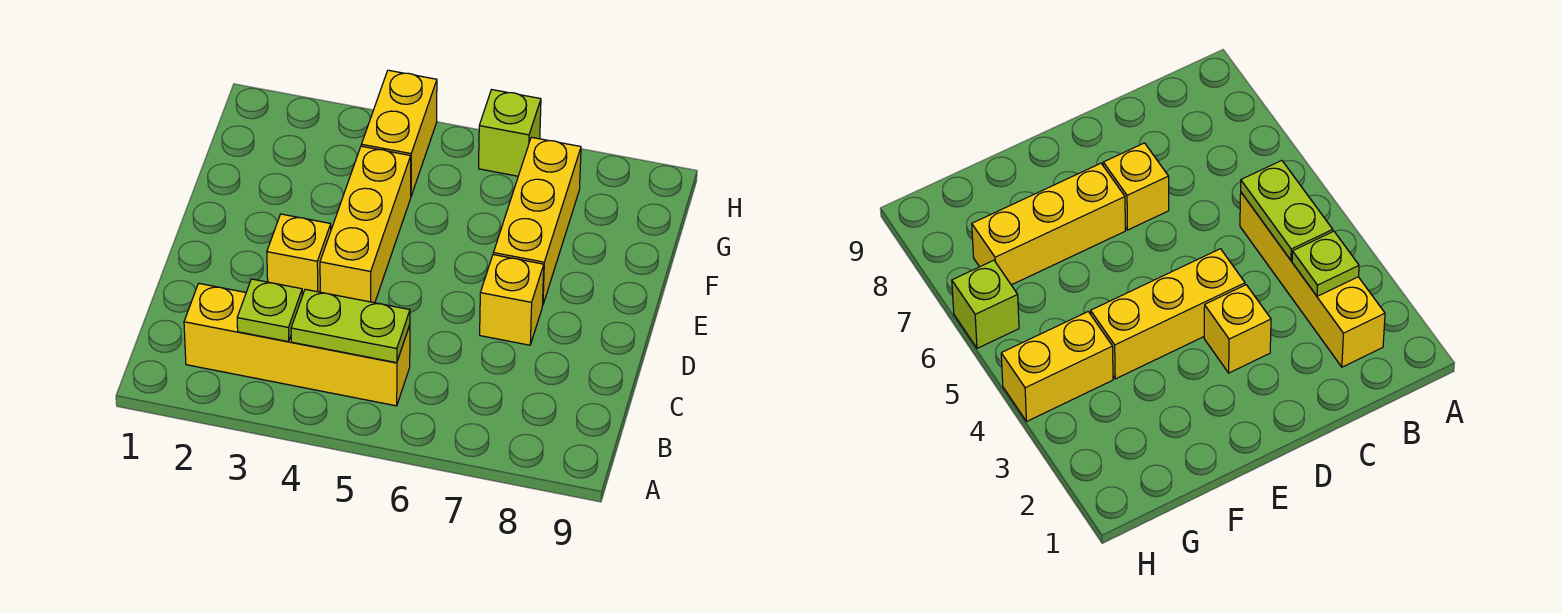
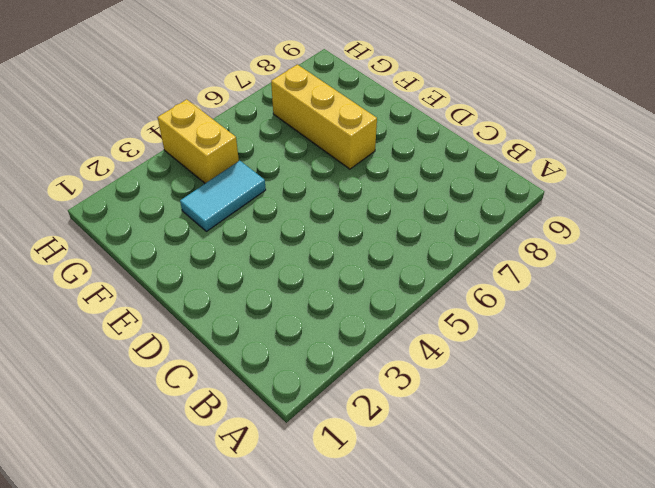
cyan 1x2 tile [180,161,266,231] -> yellow 1x3 brick [320,146,411,303]
none -> yellow 1x4 brick [184,283,410,406]
none -> yellow 1x1 brick [267,214,331,296]

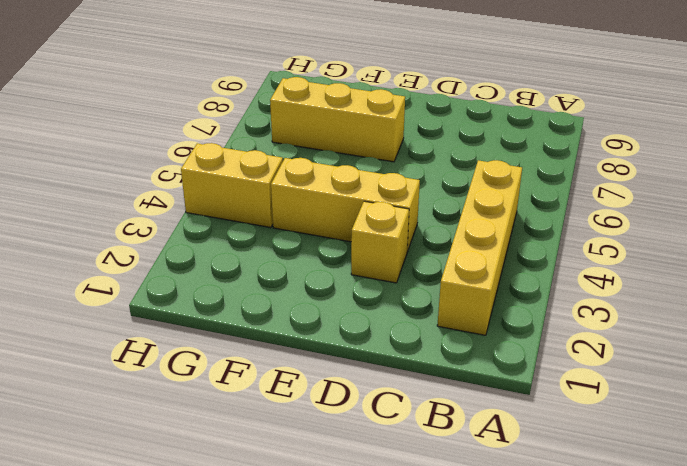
none -> yellow 1x1 brick [480,255,544,345]
none -> lime 1x1 brick [479,90,541,176]

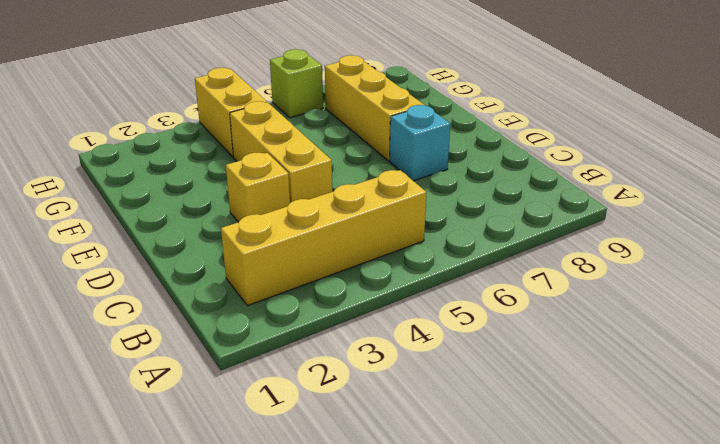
cyan 1x1 brick [390,105,450,181] -> yellow 1x1 brick [480,255,544,345]
none -> lime 1x1 plate [237,279,302,342]
none -> lime 1x2 plate [291,289,410,363]

